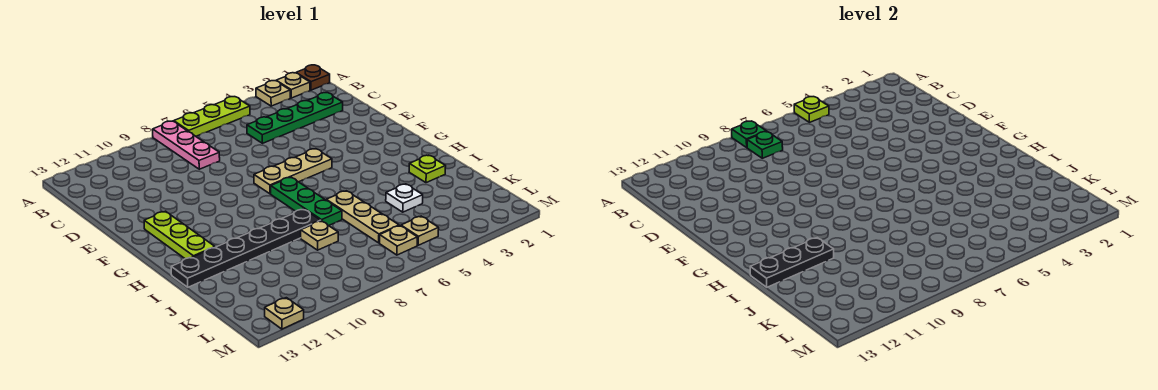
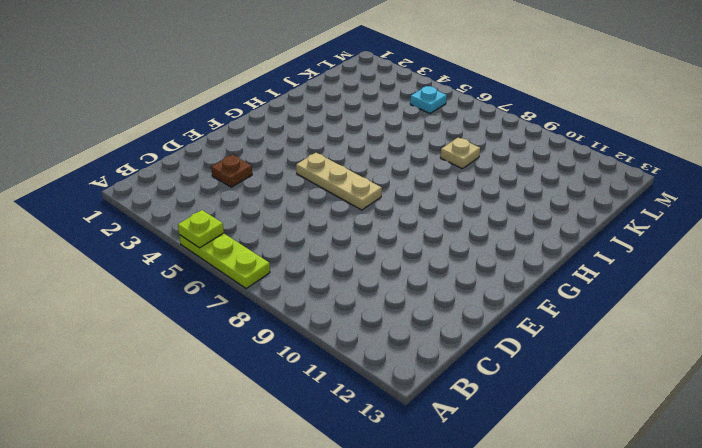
brown 1x1 plate [211,155,252,187] -> brown 1x1 plate moved to [296,65,330,90]
cyan 1x1 plate [410,86,447,113] -> tan 1x1 plate [401,216,439,245]
none -> tan 1x1 plate [276,73,310,98]
none -> tan 1x1 plate [256,81,290,106]
none -> pink 1x3 plate [153,121,220,169]

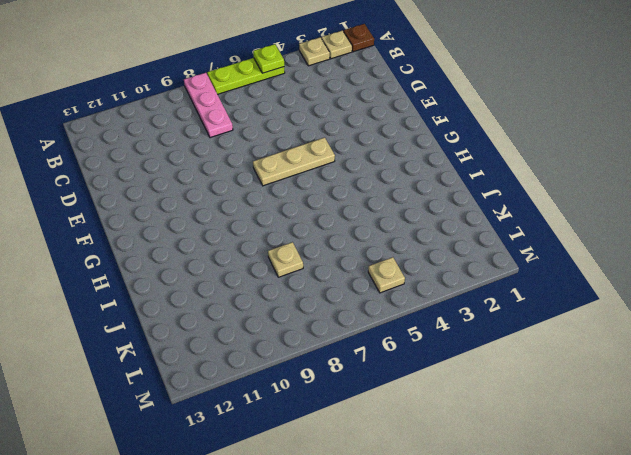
none -> green 1x4 plate [247,93,343,143]
none -> lime 1x3 plate [144,211,215,259]
none -> green 1x3 plate [271,177,342,226]

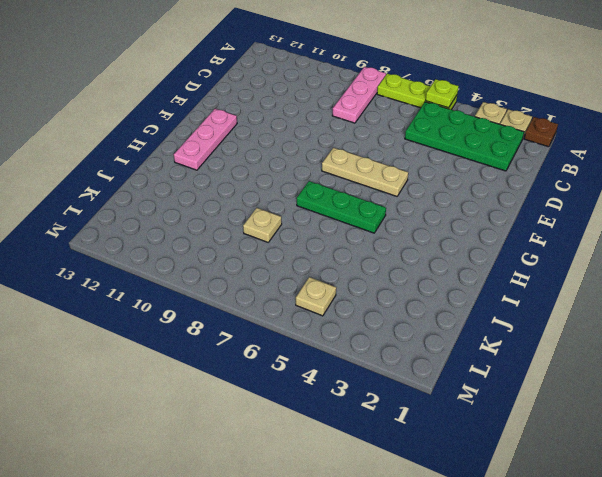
green 2x4 plate [405,102,524,171] -> green 1x4 plate [247,93,343,143]
pink 1x3 plate [174,109,237,170] -> lime 1x3 plate [144,211,215,259]
green 1x3 plate [297,181,386,233] -> green 1x3 plate turned to [271,177,342,226]
none -> lime 1x1 plate [409,155,446,183]
none -> tan 1x3 plate [326,191,399,243]
none -> black 1x6 plate [171,209,321,287]

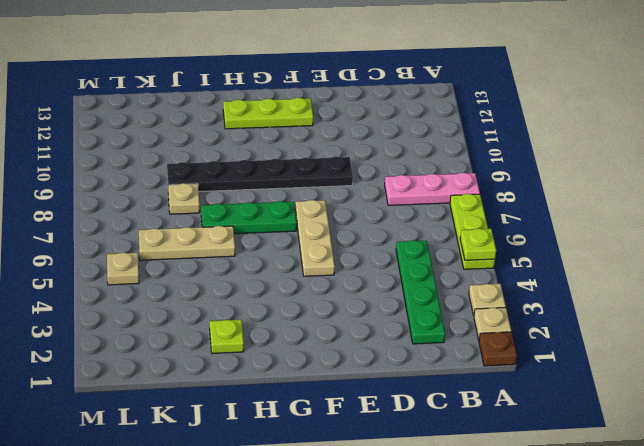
black 1x6 plate [167,156,353,192] -> black 1x6 plate turned to [171,209,321,287]
none -> white 1x1 plate [386,184,423,212]
none -> tan 1x1 plate [380,226,417,255]
none -> tan 1x1 plate [265,298,304,329]

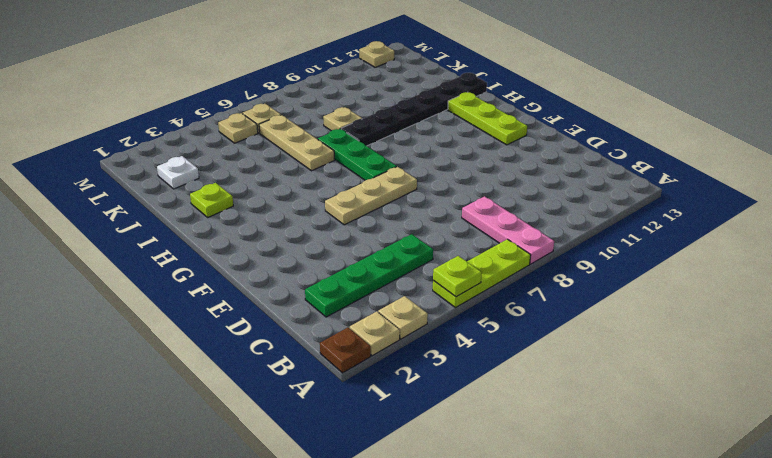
white 1x1 plate [157,156,199,189] -> white 1x1 plate moved to [386,184,423,212]
none -> green 1x1 plate [732,121,767,147]
none -> green 1x1 plate [747,132,783,158]
none -> black 1x3 plate [750,238,834,287]

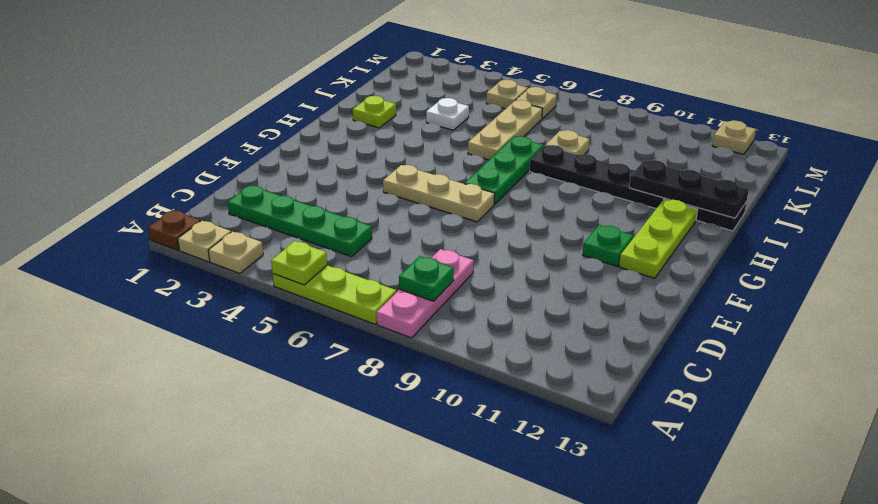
green 1x1 plate [583,225,633,266] -> green 1x1 plate moved to [732,121,767,147]

